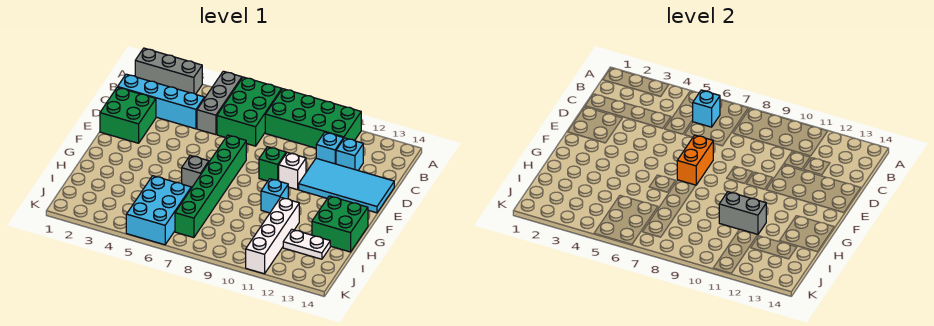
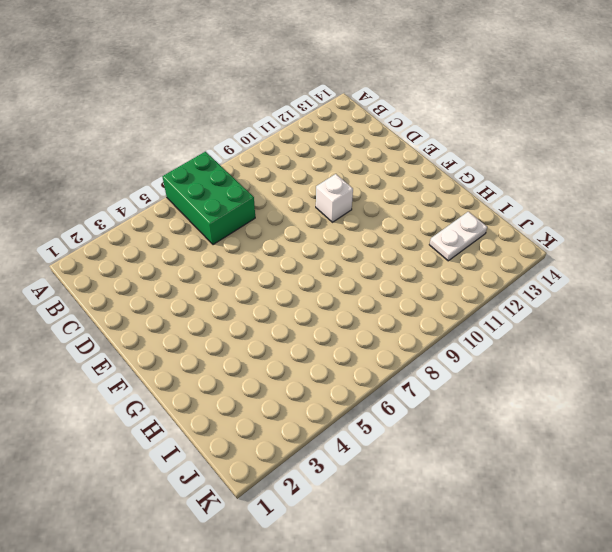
none -> grey 1x3 brick [135,48,202,94]
none -> grey 1x3 brick [197,71,242,135]
none -> green 2x4 brick [265,89,361,148]

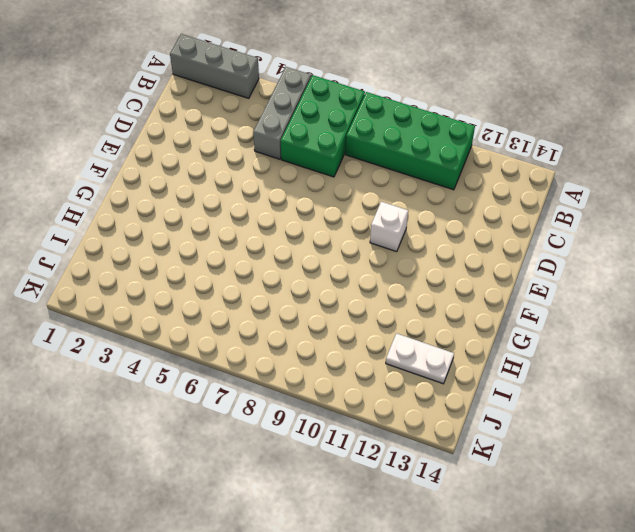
none -> cyan 1x4 brick [118,74,204,129]
none -> cyan 1x1 brick [316,132,344,164]
none -> cyan 1x1 brick [336,138,363,170]

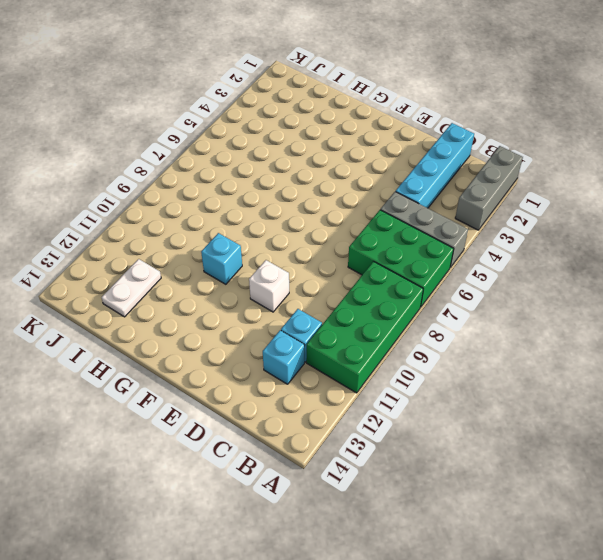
none -> green 2x2 brick [100,87,156,143]
none -> cyan 2x4 tile [299,158,394,213]
none -> green 1x6 brick [175,135,246,238]

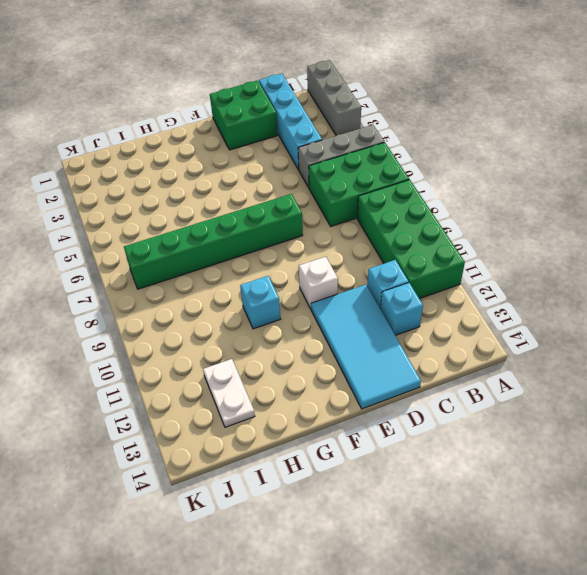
none -> green 1x1 brick [259,147,286,181]
none -> grey 1x1 brick [182,155,209,188]
none -> green 2x2 brick [312,196,368,252]

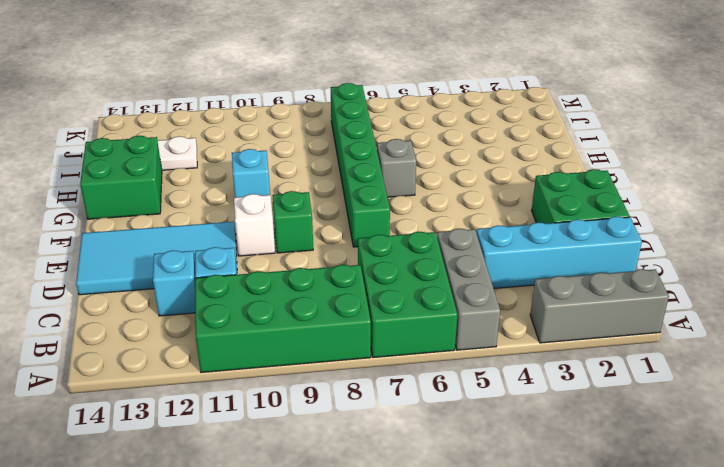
none -> white 1x4 brick [246,198,299,274]
none -> cyan 2x3 brick [126,176,191,245]
none -> cyan 1x1 brick [693,90,720,127]

